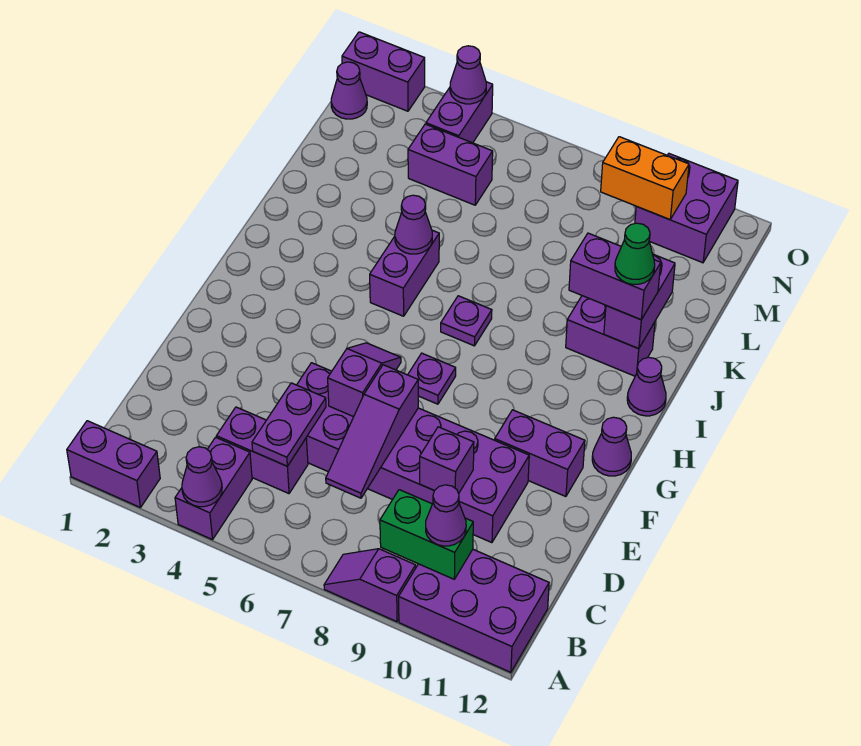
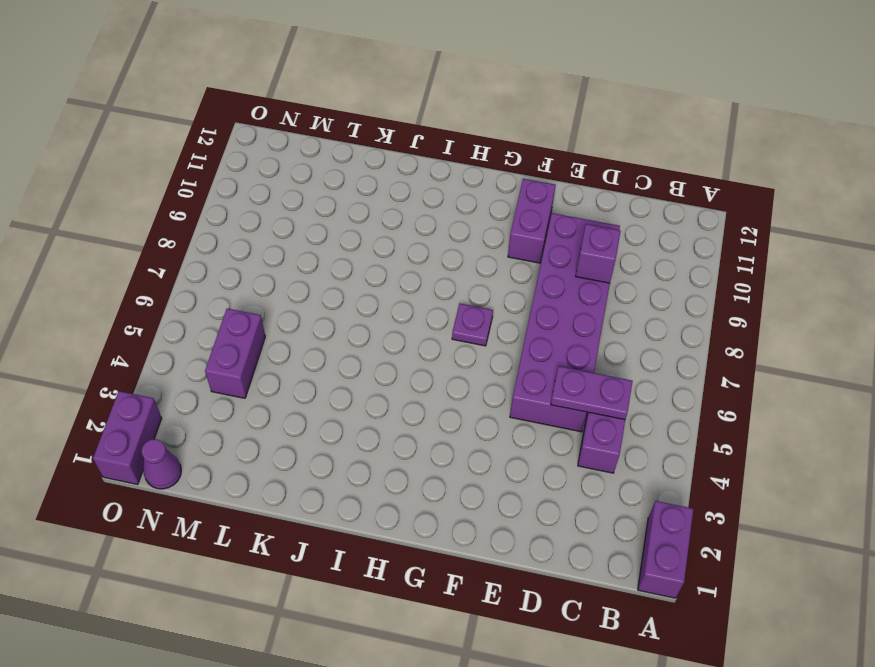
none -> purple 1x2 brick [175,437,252,540]
none -> purple 1x2 slope [324,549,416,622]
none -> purple 2x3 brick [399,550,549,672]
none -> purple 1x1 cone [592,417,631,476]

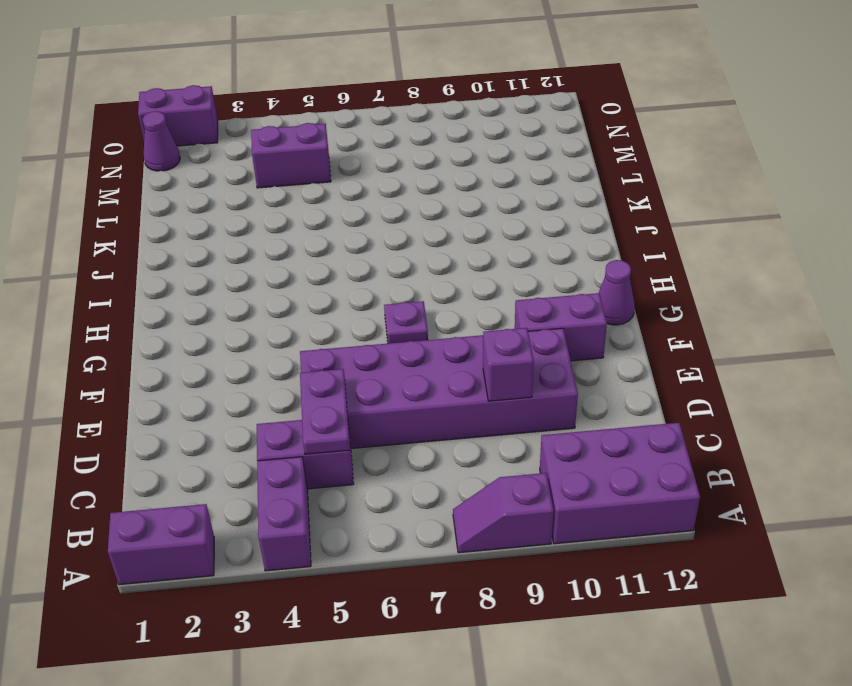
none -> purple 1x2 brick [370,230,439,316]
none -> purple 1x1 plate [441,296,492,346]
none -> purple 1x1 cone [627,357,666,416]
none -> purple 1x2 brick [566,296,655,376]

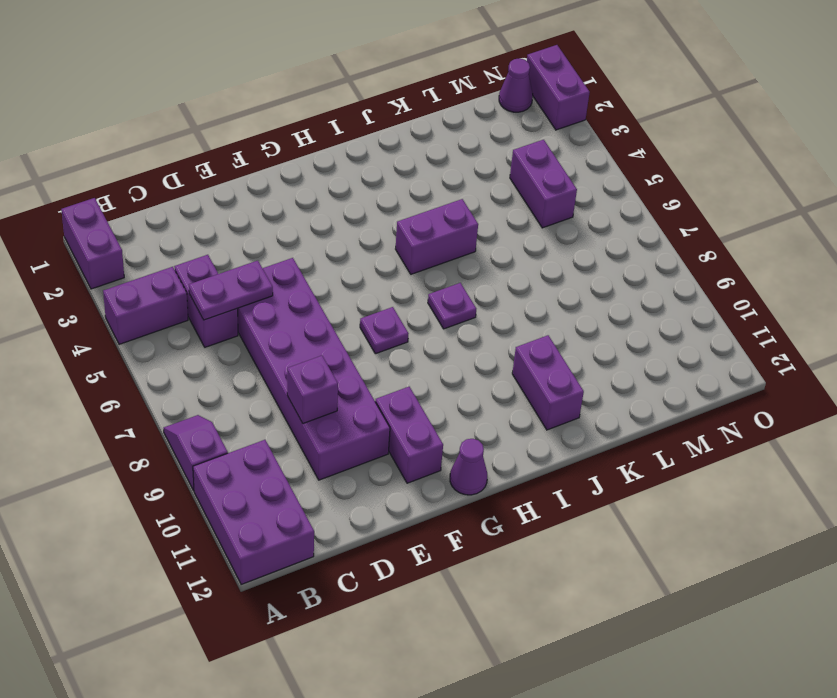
none -> purple 1x1 cone [627,357,666,416]
none -> purple 1x2 brick [426,82,493,143]
none -> purple 2x2 brick [635,154,738,263]
none -> purple 1x1 cone [182,447,222,507]

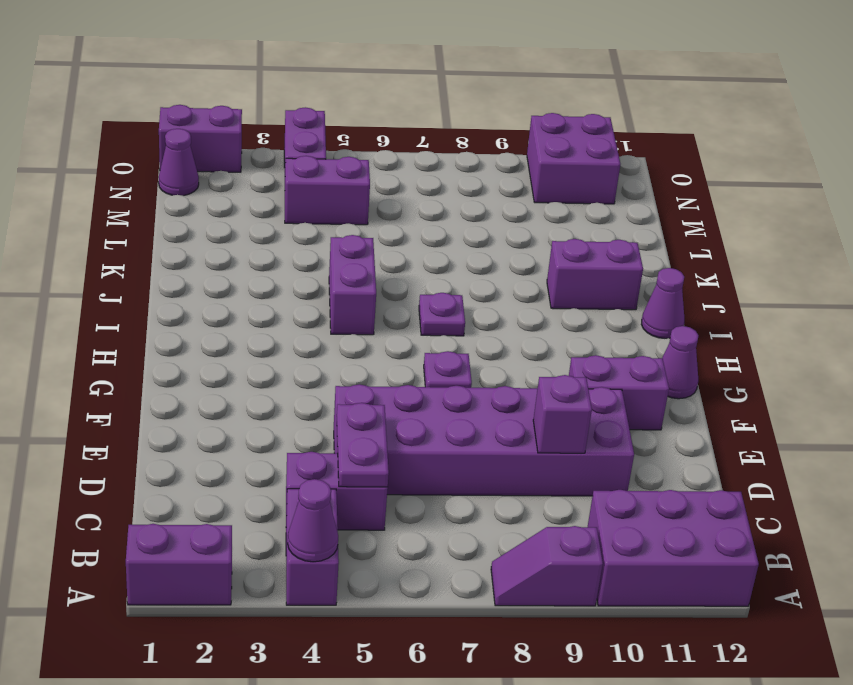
none -> green 1x2 brick [380,490,473,579]
none -> purple 1x3 slope [326,365,418,498]
none -> purple 1x2 slope [328,343,401,417]
none -> purple 1x1 cone [395,195,432,254]

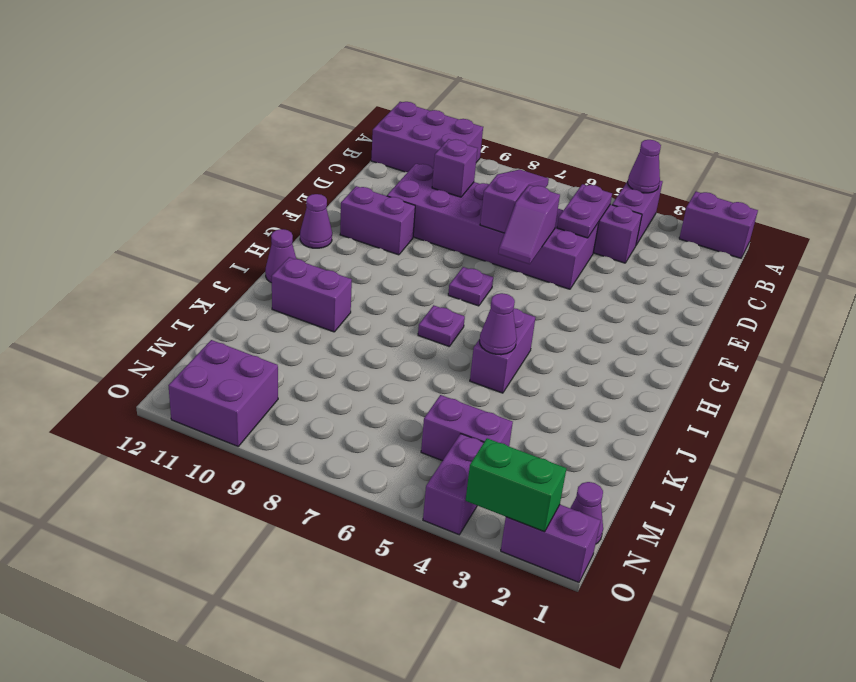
green 1x2 brick [466,438,567,532] -> green 1x2 brick moved to [380,490,473,579]
none -> purple 1x2 slope [324,549,416,622]
none -> purple 1x2 brick [604,254,675,349]
none -> orange 1x2 brick [601,137,689,220]
none -> purple 1x1 cone [450,46,486,104]

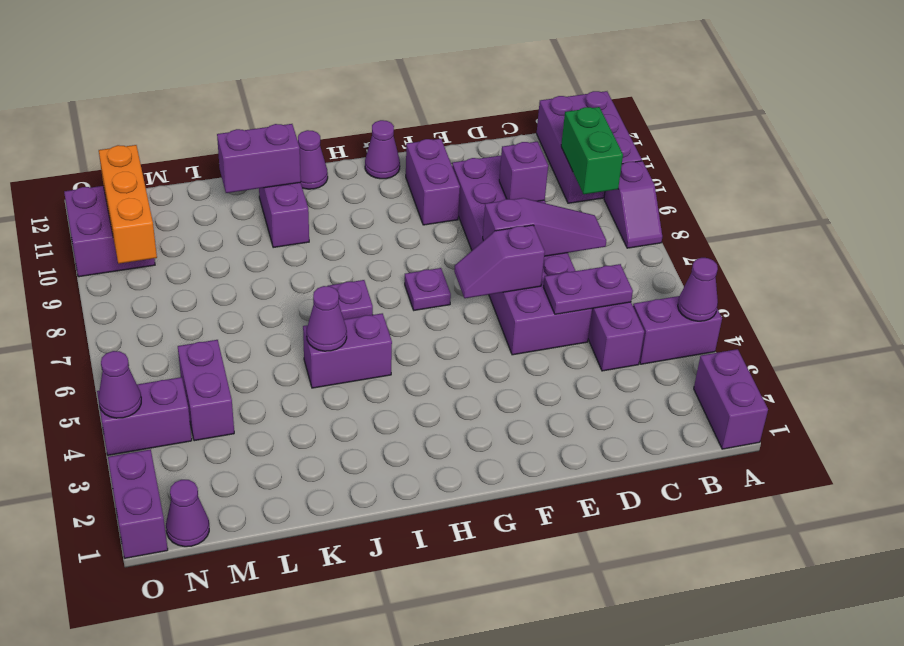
orange 1x3 brick [99,145,157,264] -> orange 1x2 brick [601,137,689,220]
none -> purple 1x1 cone [426,485,466,546]
none -> purple 1x2 brick [569,233,661,320]
none -> green 1x1 cone [615,223,655,284]

